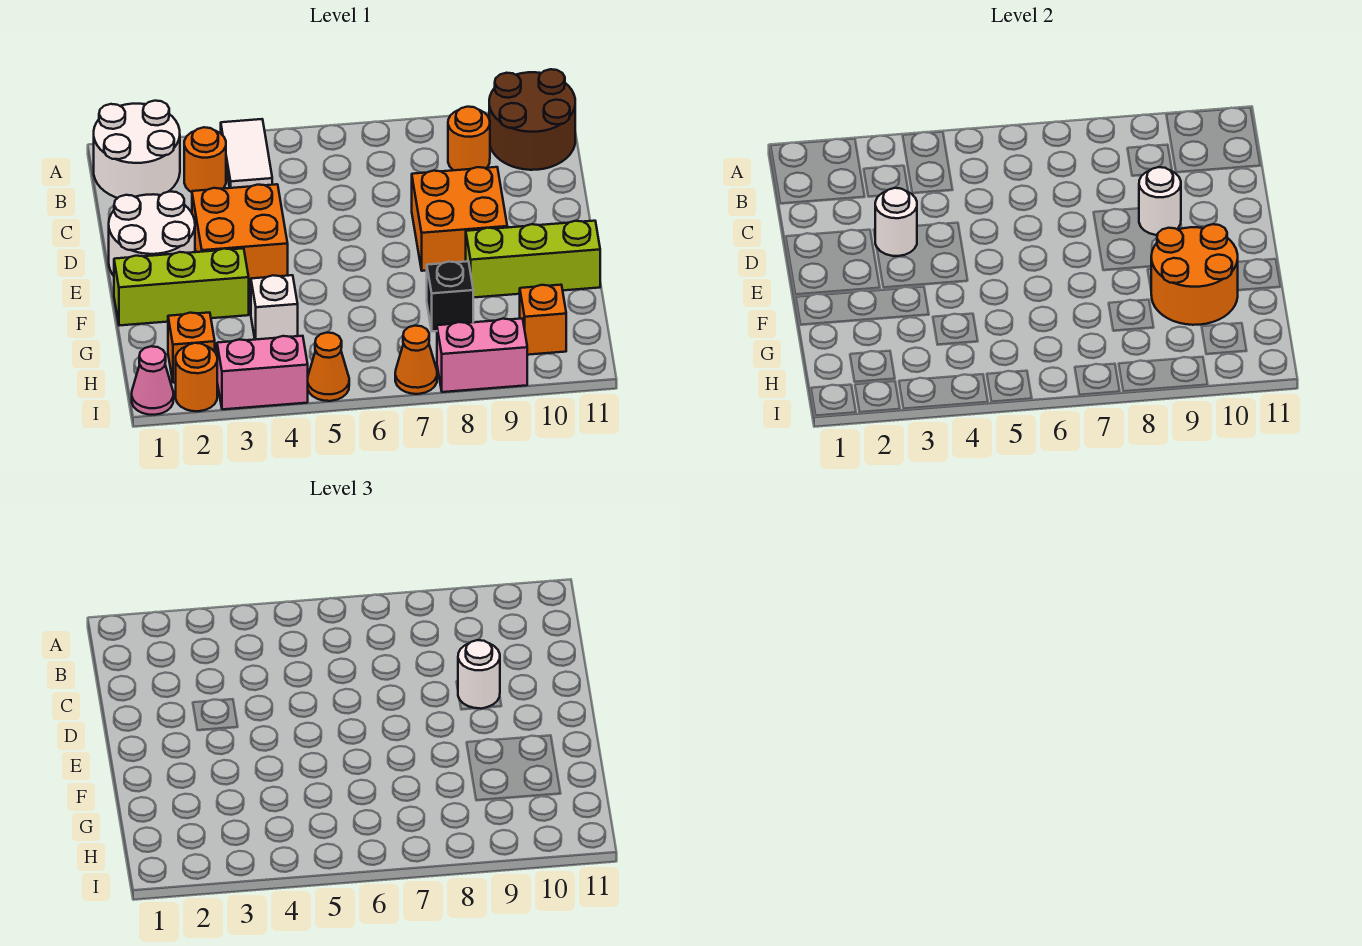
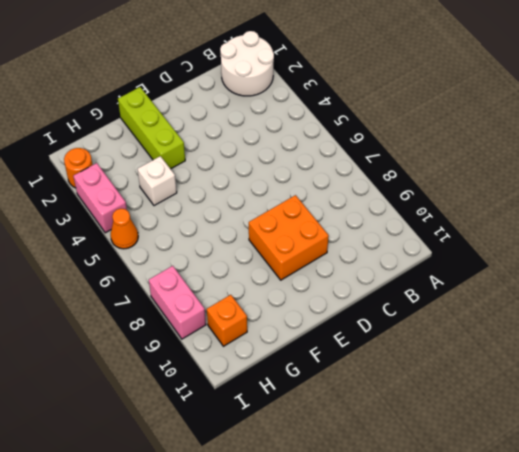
none -> white 1x2 tile [221,119,272,188]
none -> brown 2x2 round brick [489,69,575,170]
none -> orange 1x1 round brick [184,127,226,192]

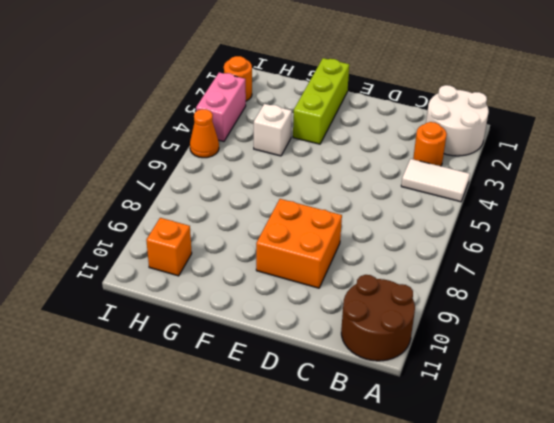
none -> orange 1x1 round brick [448,107,490,170]
none -> white 2x2 round brick [109,192,195,276]
none -> orange 2x2 brick [192,184,288,285]

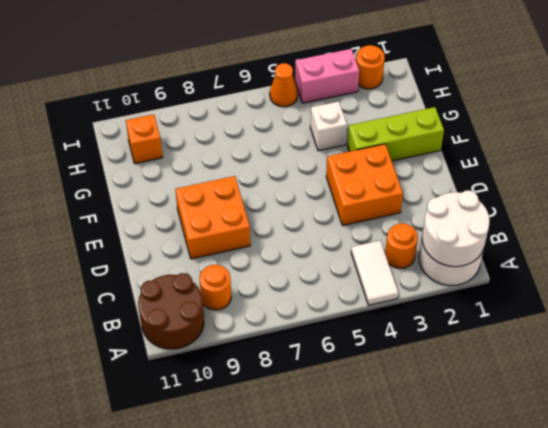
white 2x2 round brick [422,191,490,267] -> white 2x2 round brick moved to [109,192,195,276]
none -> lime 1x3 brick [466,221,600,298]
none -> black 1x1 brick [427,261,473,331]
none -> orange 1x1 brick [168,312,215,383]

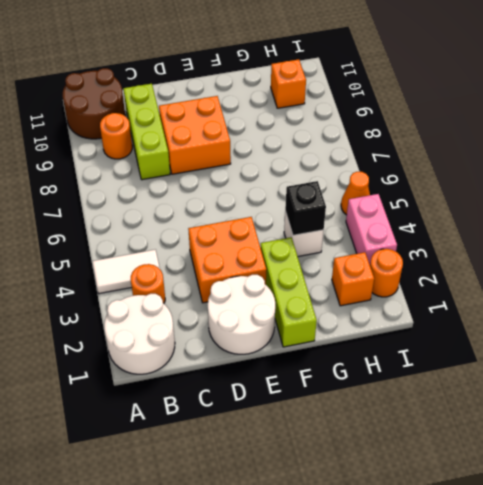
lime 1x3 brick [123,84,170,180] -> lime 1x3 brick moved to [466,221,600,298]
black 1x1 brick [285,181,326,235] -> black 1x1 brick moved to [427,261,473,331]
none -> pink 1x1 cone [132,346,173,415]
none -> orange 1x1 cone [395,326,437,394]
none -> pink 1x2 brick [437,319,527,392]

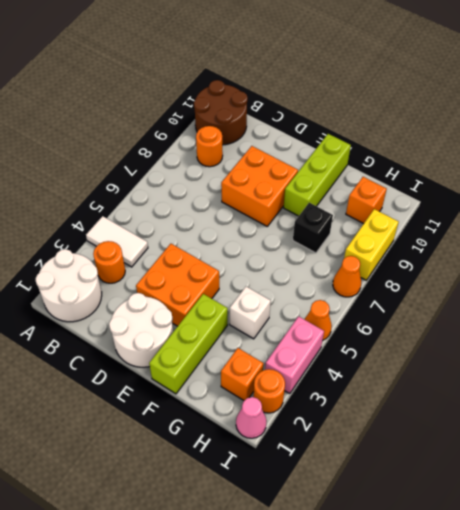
yellow 1x2 brick [344,209,398,280] -> pink 1x2 brick [437,319,527,392]
none -> white 1x1 round brick [875,188,917,256]
none -> white 1x1 round brick [1139,167,1181,235]
none -> orange 2x2 round brick [1151,224,1238,325]

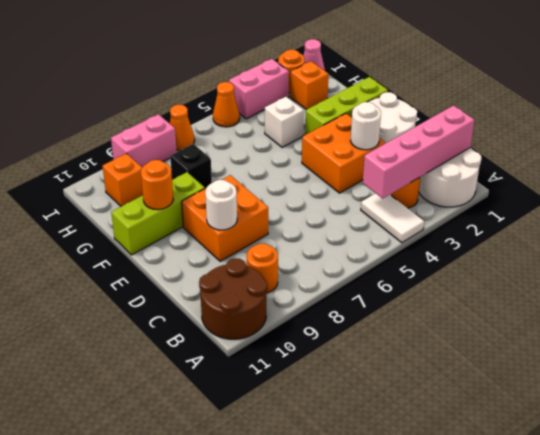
pink 1x4 brick [363,106,474,199] -> none
orange 1x1 round brick [141,160,173,210] -> orange 2x2 round brick [1151,224,1238,325]
none -> white 1x1 round brick [458,640,500,709]

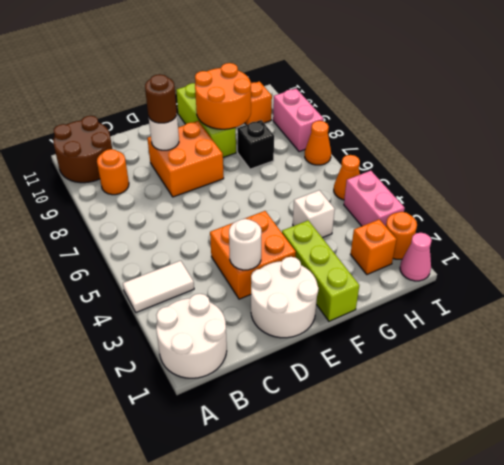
brown 1x1 round brick [145,74,177,123] -> white 1x1 round brick [458,640,500,709]
none -> orange 1x1 round brick [184,127,226,192]

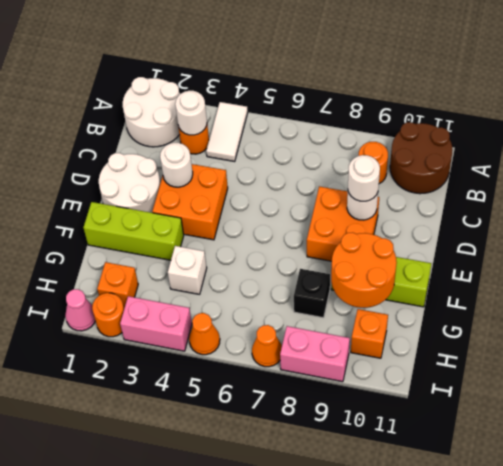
white 1x1 round brick [175,91,207,135] -> none

